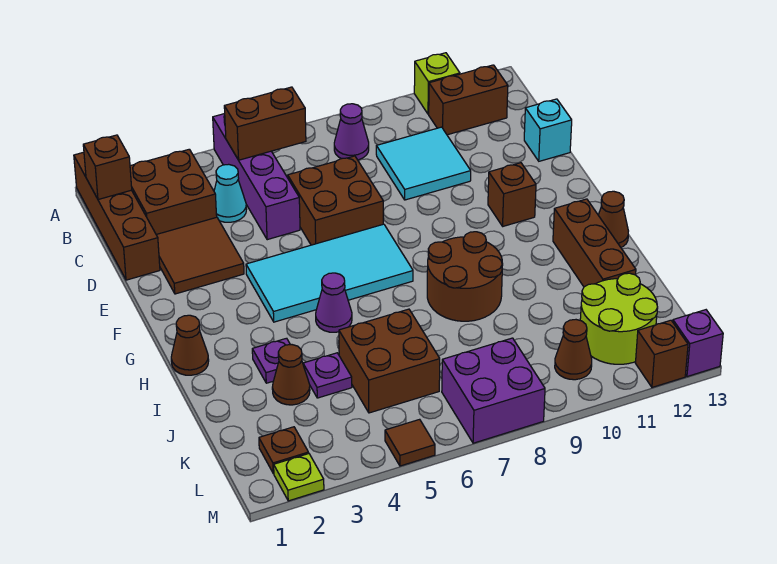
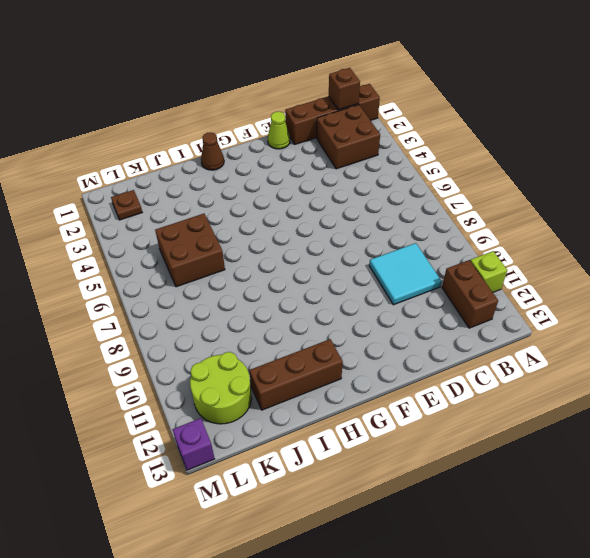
lime 1x1 cone [268,112,290,149] -> none
none -> purple 1x4 brick [213,114,300,240]
none -> purple 1x1 cone [334,104,369,160]
none -> cyan 1x1 cone [214,164,247,222]
none -> brown 2x2 tile [156,217,244,294]

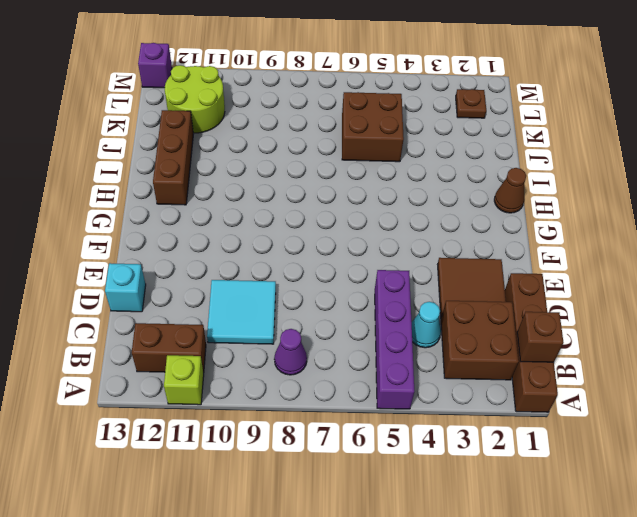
none -> brown 2x2 brick [288,156,383,245]
none -> cyan 2x4 tile [246,224,413,322]
none -> brown 1x1 brick [488,163,536,226]
none -> purple 1x1 cone [316,273,352,332]

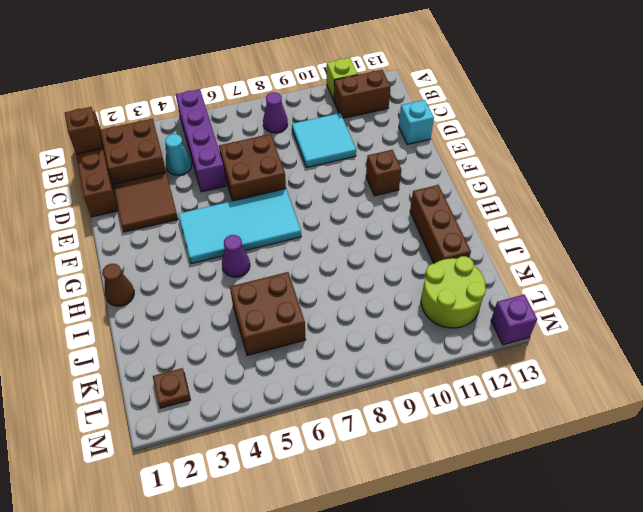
none -> brown 2x2 round brick [427,232,503,321]
none -> brown 1x1 cone [598,191,628,247]
none -> purple 1x1 plate [252,338,290,383]
none -> brown 1x1 cone [272,345,310,405]

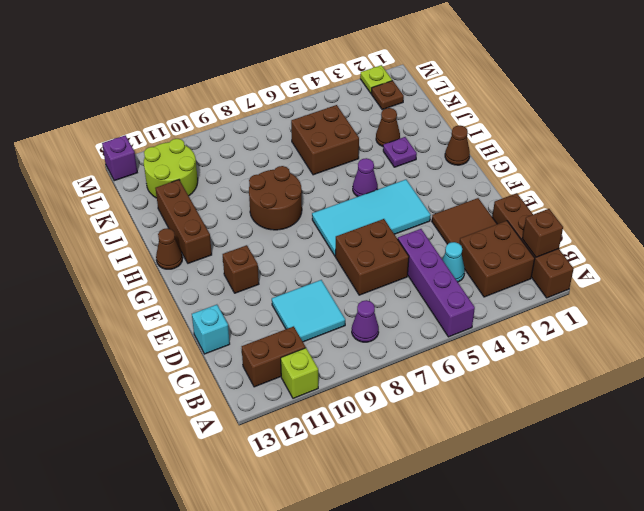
none -> purple 1x1 plate [303,353,352,398]
none -> purple 2x2 brick [442,338,545,443]
none -> brown 1x1 cone [555,320,592,380]
none -> brown 1x1 tile [385,419,435,466]

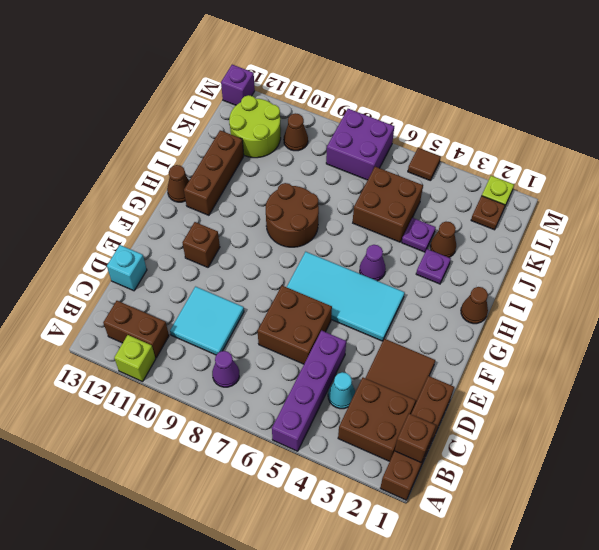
none -> brown 1x1 brick [636,320,688,387]
none -> brown 1x2 brick [224,87,306,160]

